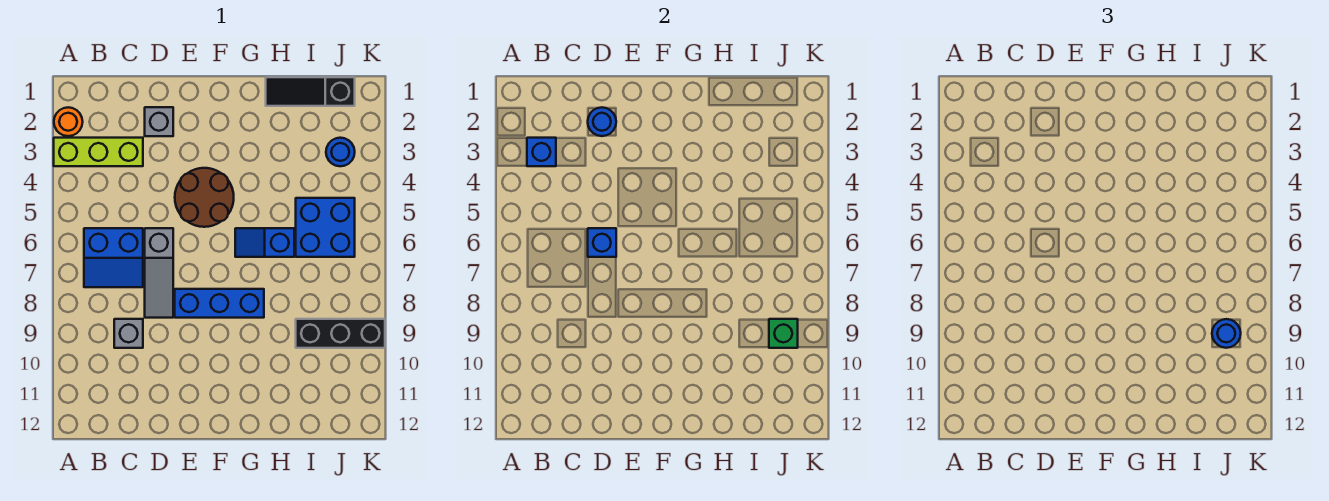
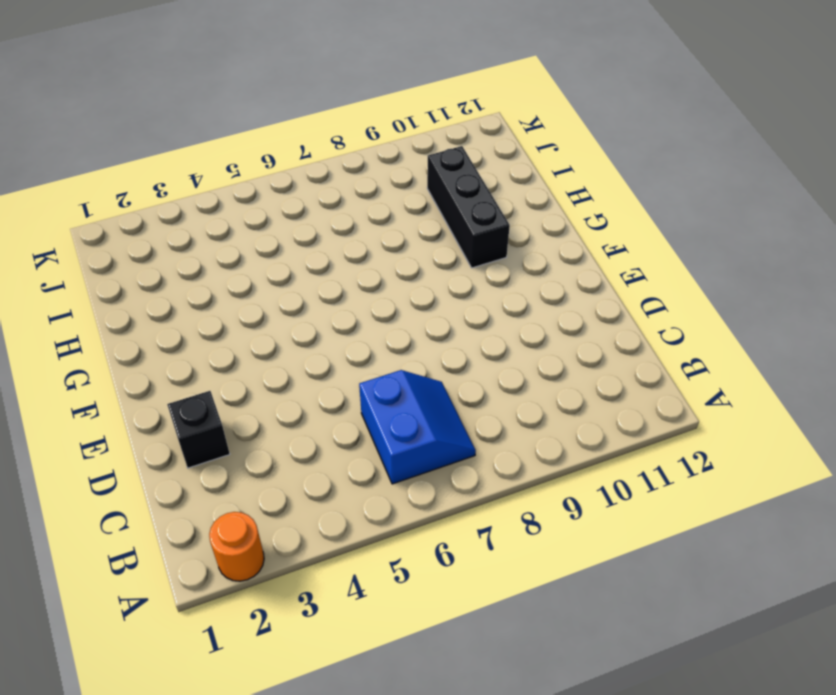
black 1x1 brick [167,391,230,468] -> grey 1x1 brick [145,107,173,136]
black 1x3 brick [427,146,510,268] -> black 1x3 brick moved to [296,319,385,348]
none -> lime 1x3 brick [54,138,143,166]
none -> grey 1x1 brick [114,319,143,348]
none -> grey 1x3 slope [145,228,173,318]

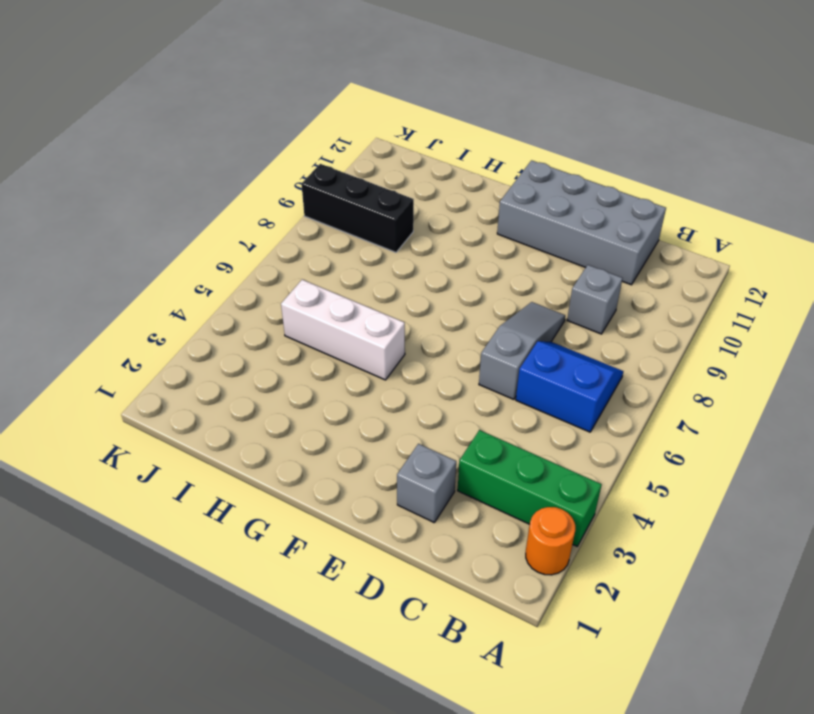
green 1x3 brick [458,430,602,546] -> lime 1x3 brick [54,138,143,166]
grey 2x4 brick [497,160,666,285] -> none
white 1x3 brick [281,280,405,380] -> blue 2x2 brick [296,198,355,257]
none -> brown 2x2 round brick [175,168,234,227]
none -> blue 1x3 brick [175,289,264,318]
none -> blue 1x2 slope [235,228,294,257]

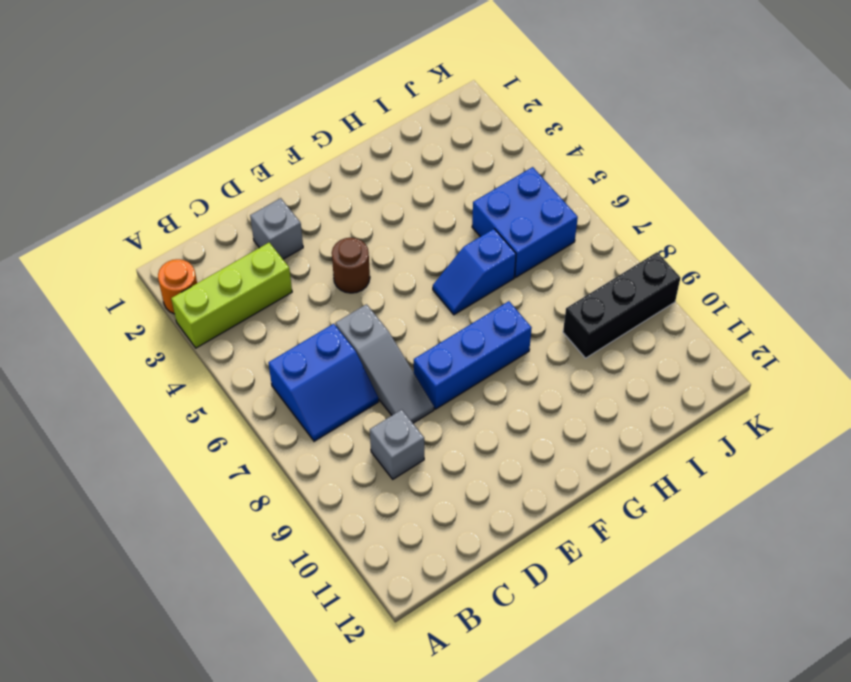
brown 1x1 round brick [332,238,370,293] -> brown 2x2 round brick [175,168,234,227]
none -> black 1x3 slope [266,77,355,106]
none -> blue 1x1 round brick [326,138,355,166]
none -> blue 1x1 brick [527,138,556,166]

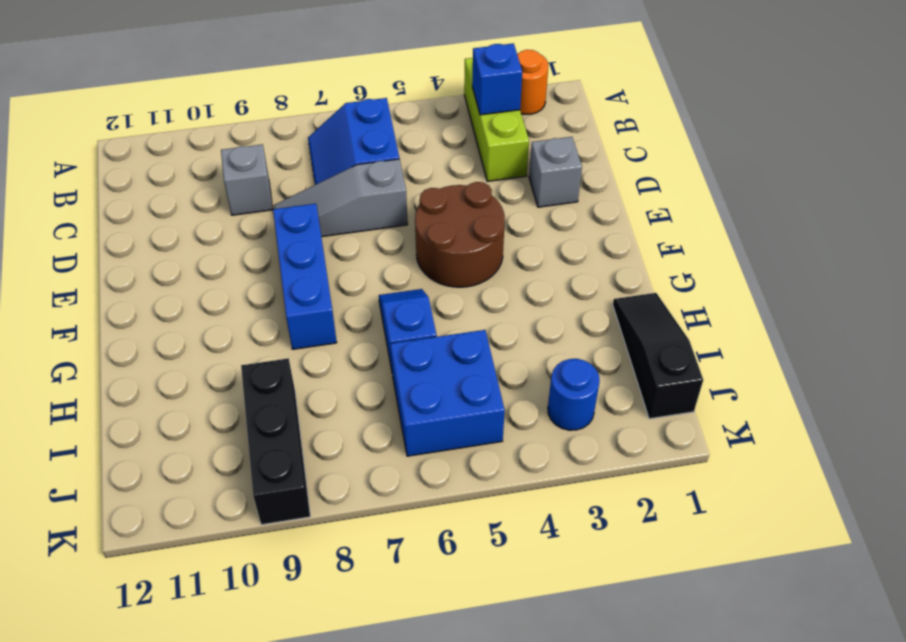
none -> blue 1x1 round brick [588,107,616,136]
none -> blue 1x1 brick [588,228,616,257]
none -> green 1x1 brick [769,319,798,348]

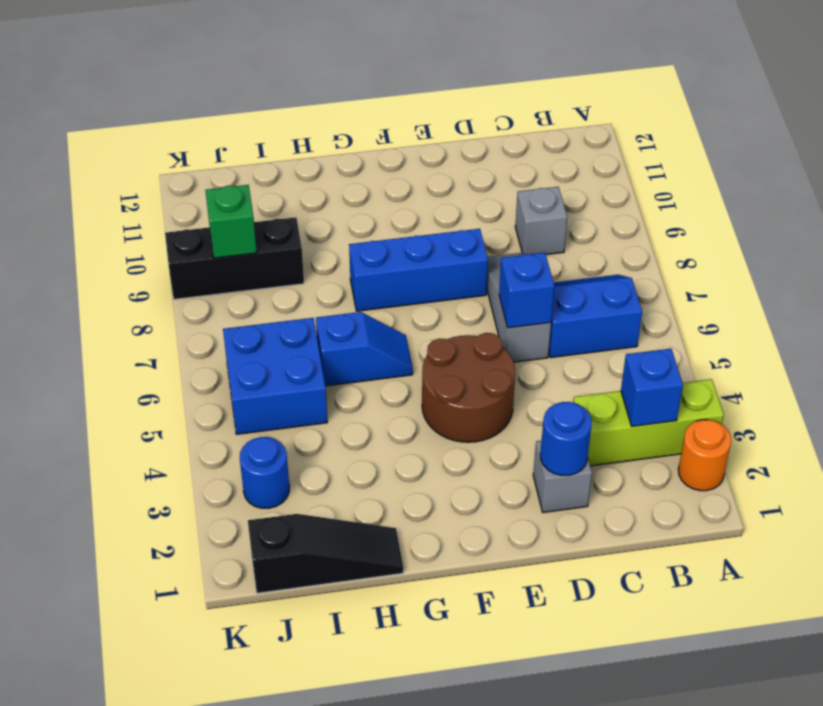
none -> blue 1x1 round brick [1212,319,1241,348]

